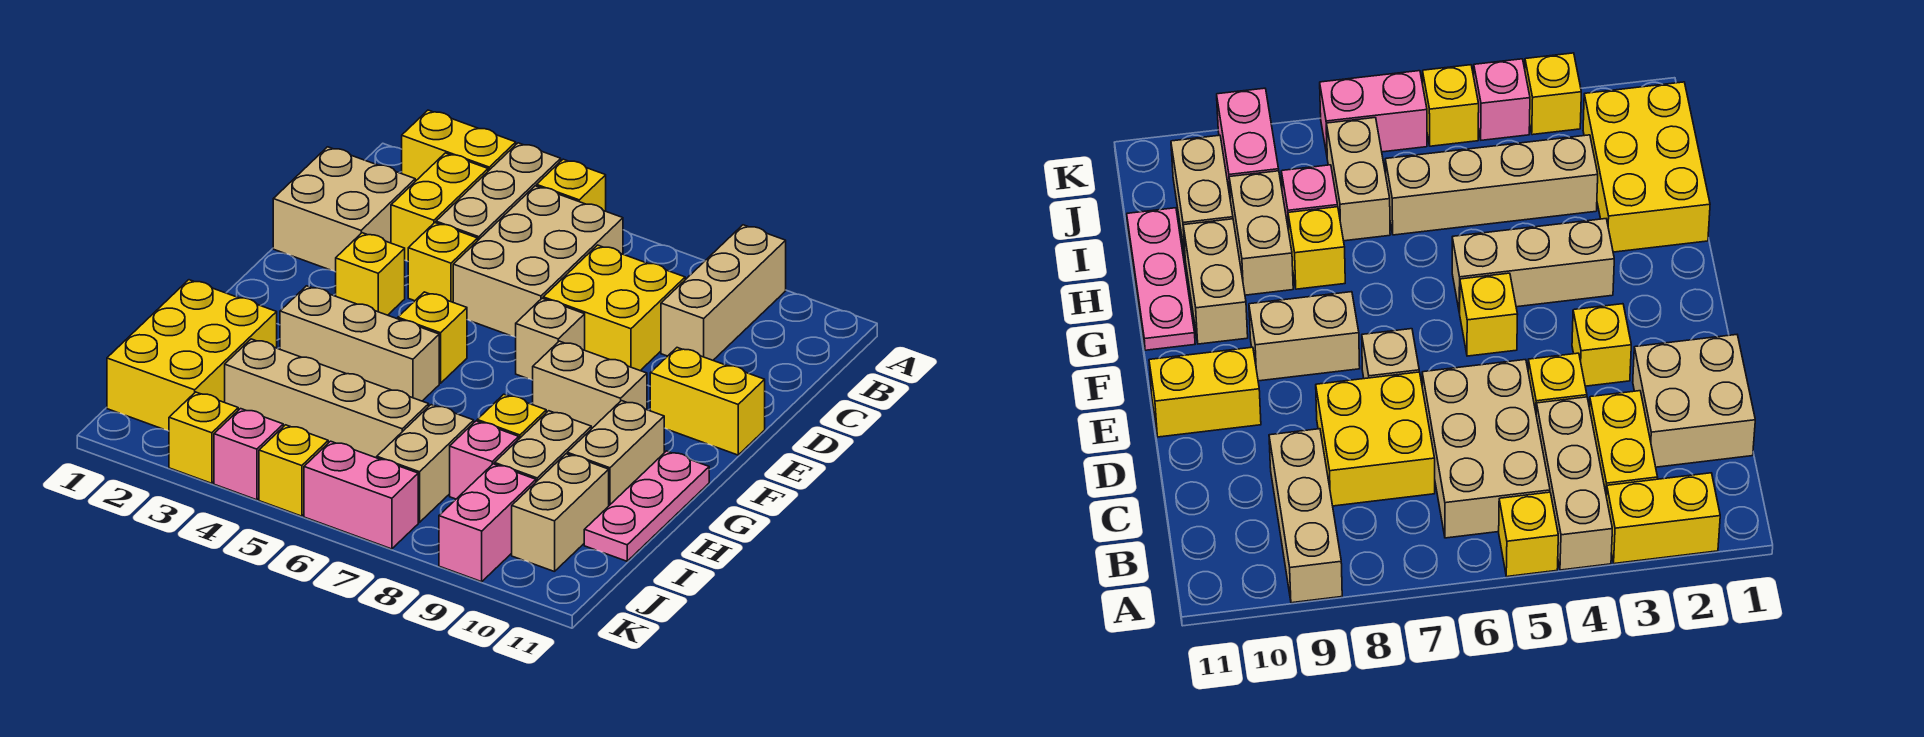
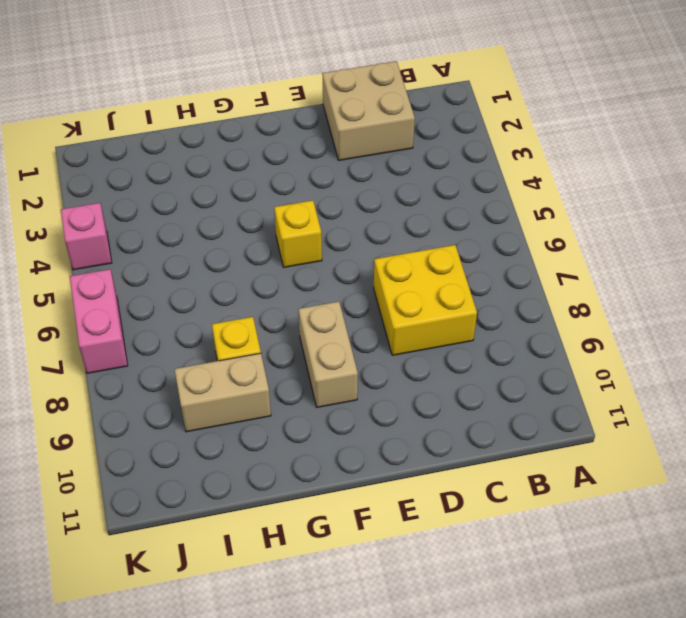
none -> yellow 1x2 brick [402,110,516,181]
none -> tan 1x3 brick [436,143,561,240]
none -> yellow 1x1 brick [537,159,606,211]

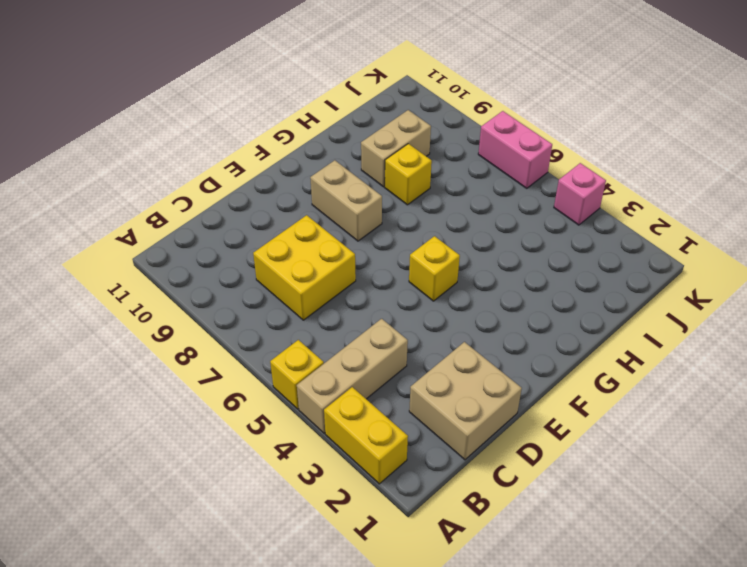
none -> tan 1x3 brick [661,225,786,360]
none -> yellow 1x2 brick [391,153,488,261]
none -> tan 2x3 brick [453,186,623,337]

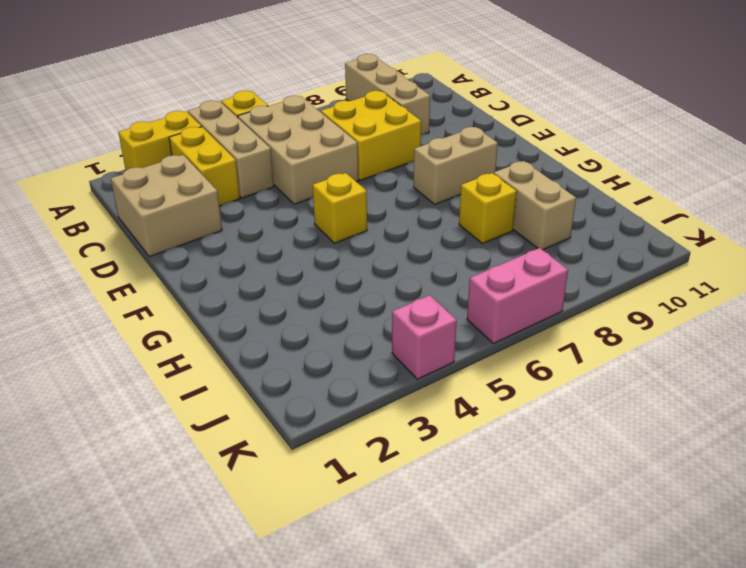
none -> yellow 1x1 brick [408,223,478,302]
none -> yellow 1x1 brick [336,233,405,315]
none -> tan 1x1 brick [516,298,585,380]

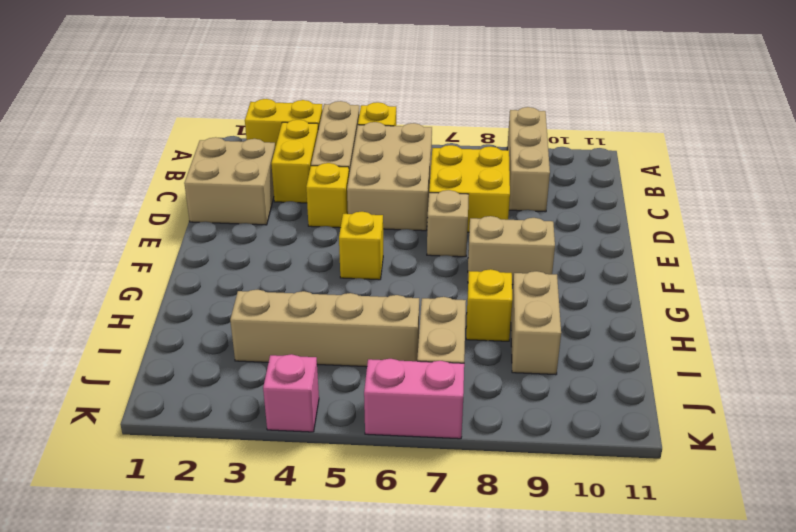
none -> yellow 1x1 brick [336,233,405,315]
none -> yellow 1x2 brick [650,348,765,455]
none -> tan 1x3 brick [280,286,439,401]

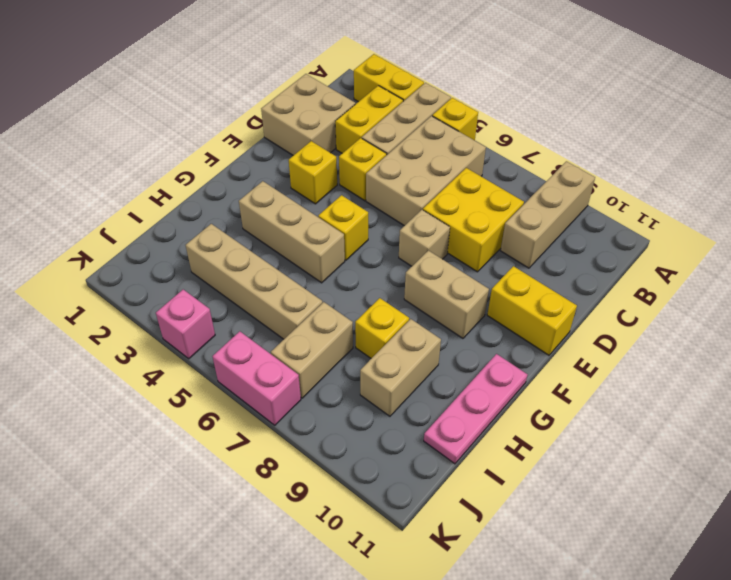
none -> tan 1x2 brick [567,401,664,505]
none -> yellow 2x3 brick [107,280,277,431]
none -> pink 1x1 brick [450,421,519,499]

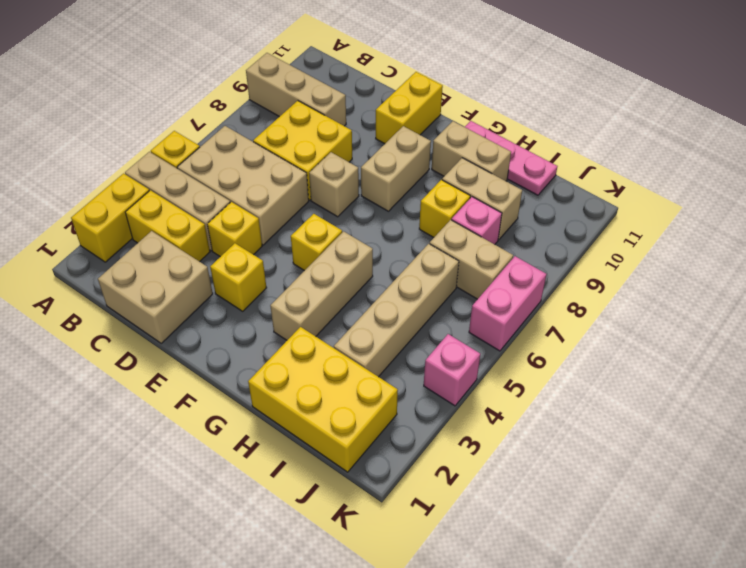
none -> tan 1x2 brick [512,454,609,572]
none -> pink 1x2 brick [439,464,536,582]
none -> yellow 1x1 brick [169,392,238,483]

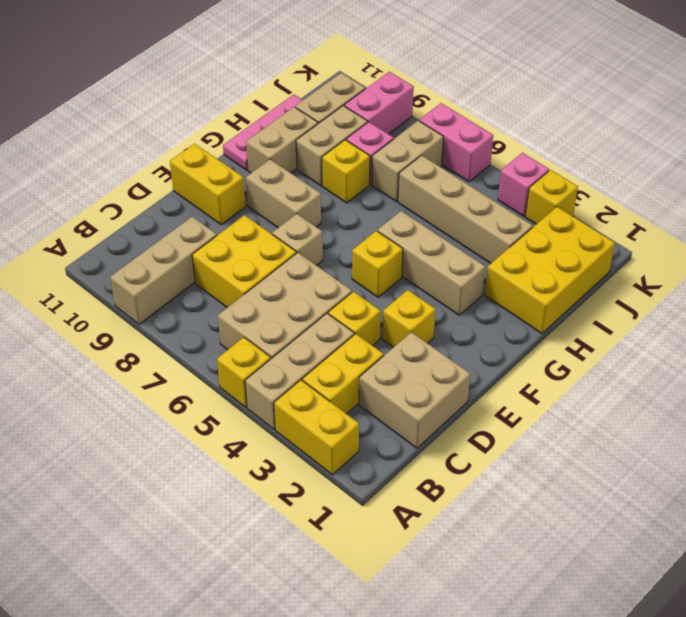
none -> yellow 1x1 brick [259,425,328,516]

